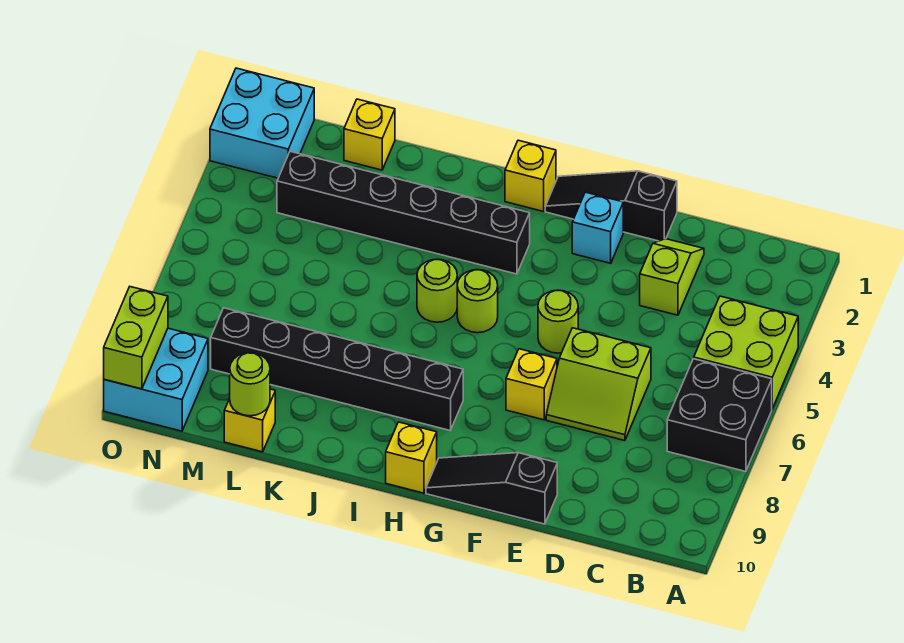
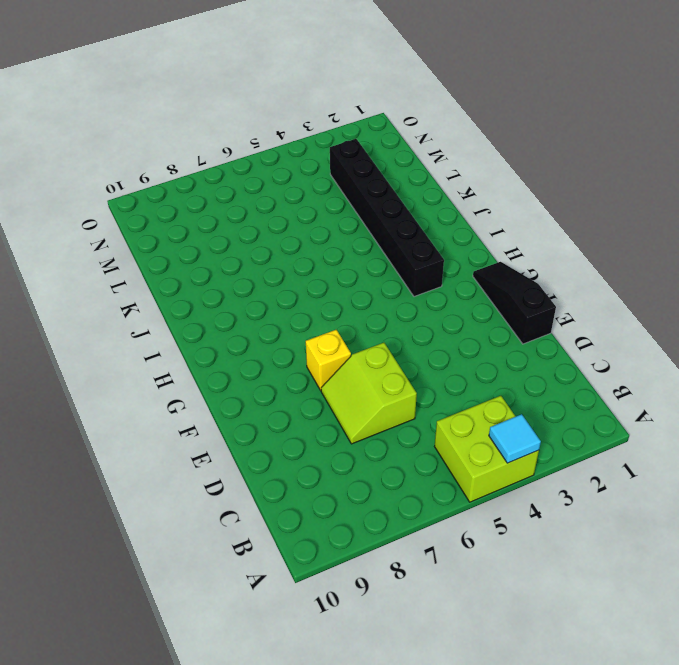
cyan 1x1 tile [489,414,541,463] -> none
none -> black 2x2 brick [667,359,772,472]
none -> lime 1x2 slope [640,239,704,315]
none -> black 1x3 slope [426,453,557,524]

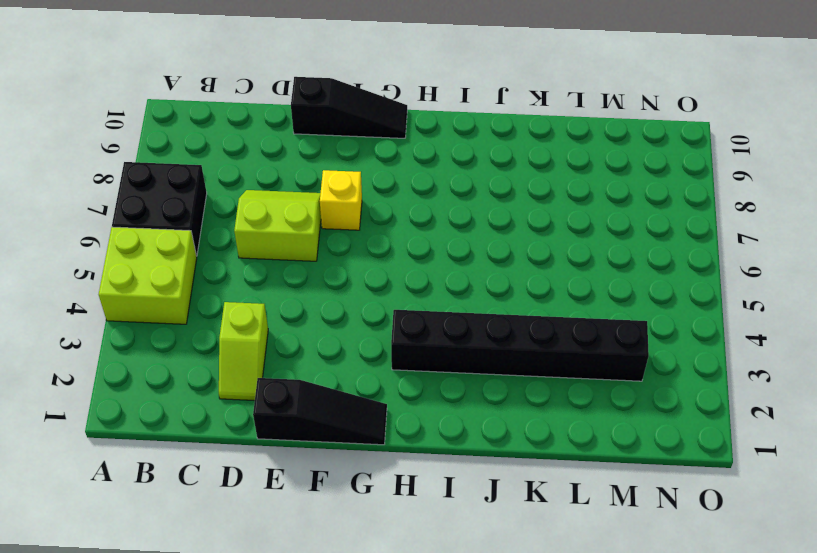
none -> cyan 1x1 brick [572,192,623,263]
none -> lime 1x1 round brick [538,290,578,353]
none -> yellow 1x1 brick [505,140,556,211]

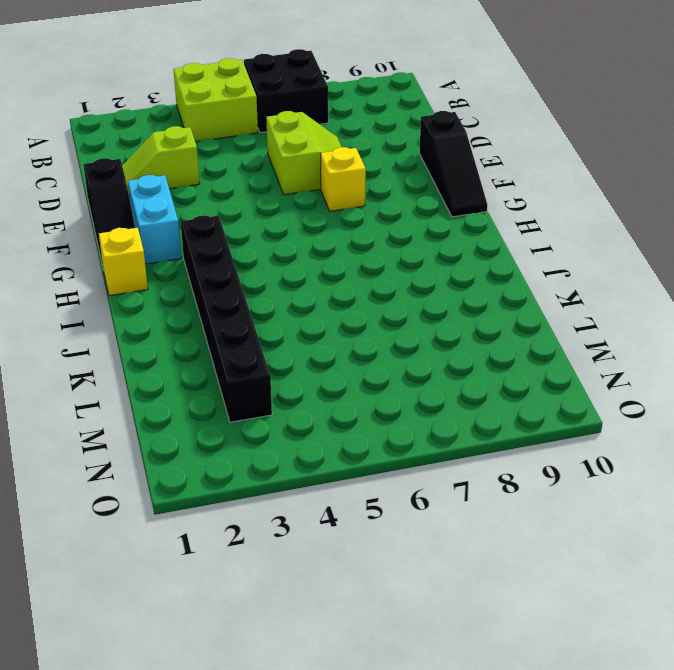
cyan 1x2 brick [128,175,181,264] -> cyan 1x1 brick [572,192,623,263]
none -> lime 1x1 round brick [538,290,578,353]
none -> lime 1x1 round brick [457,270,498,333]
none -> black 1x6 brick [211,308,463,430]

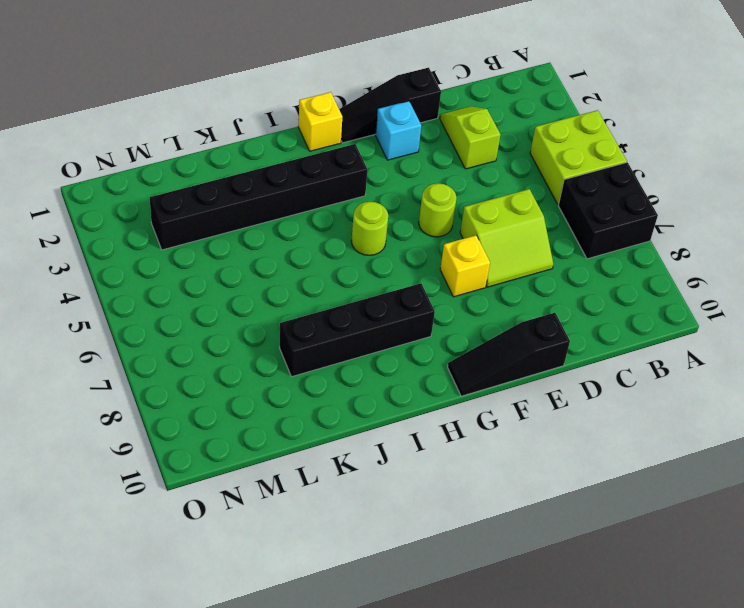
black 1x4 brick [279,283,435,377] -> black 1x6 brick [211,308,463,430]
none -> yellow 1x1 brick [386,422,437,493]
none -> lime 1x1 round brick [417,259,457,322]
none -> yellow 1x1 brick [344,99,395,170]

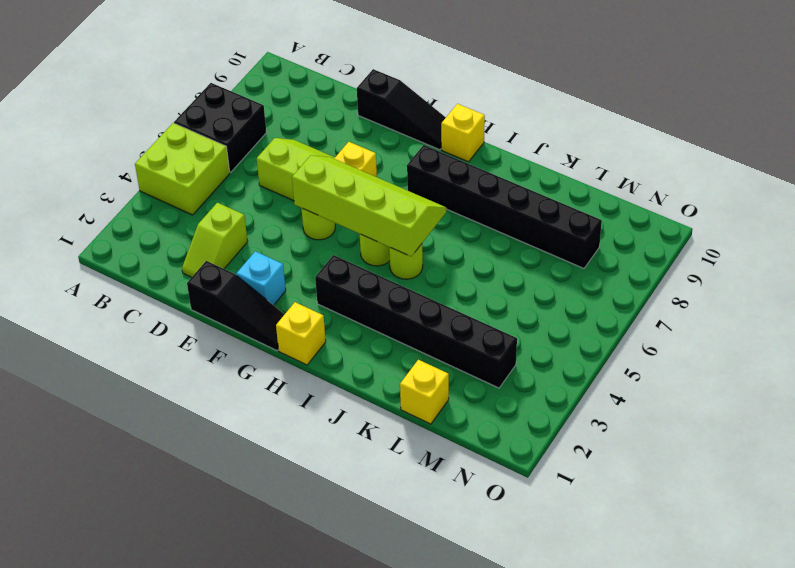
lime 2x4 slope [292,155,446,256] -> none
none -> yellow 1x1 brick [224,389,275,452]
none -> cyan 2x2 brick [210,68,314,178]
none -> cyan 2x2 brick [104,328,208,431]

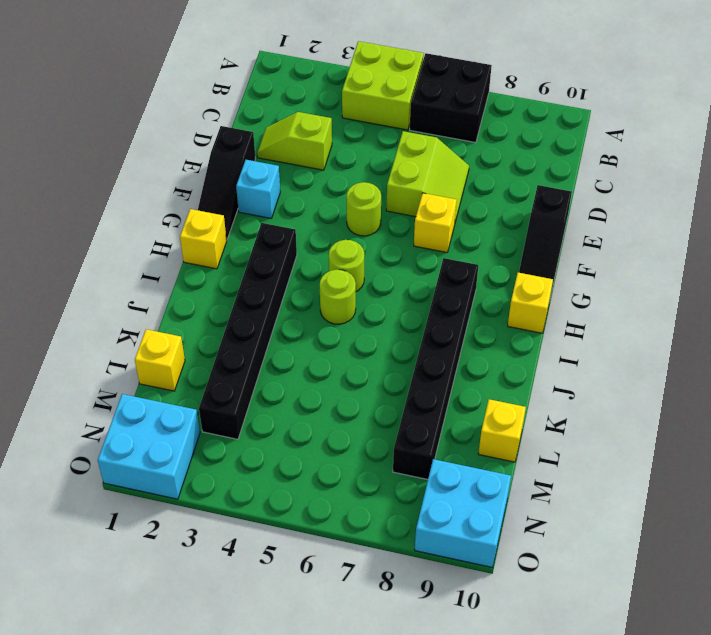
none -> lime 1x1 round brick [230,353,270,416]
none -> lime 1x2 brick [104,287,168,389]

